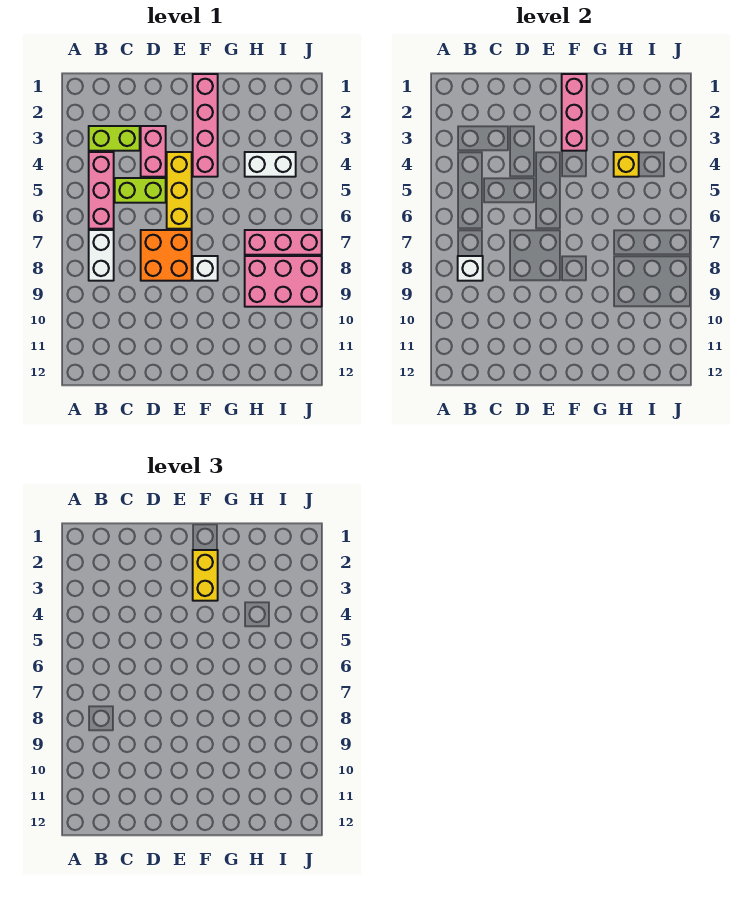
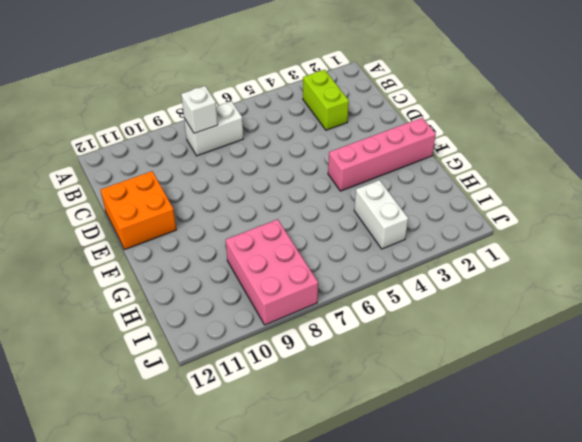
orange 2x2 brick [101,171,176,250] -> orange 2x2 brick moved to [141,230,192,281]
none -> pink 1x3 brick [89,152,114,229]
none -> lime 1x2 brick [115,178,166,203]
none -> pink 1x2 brick [141,126,166,177]

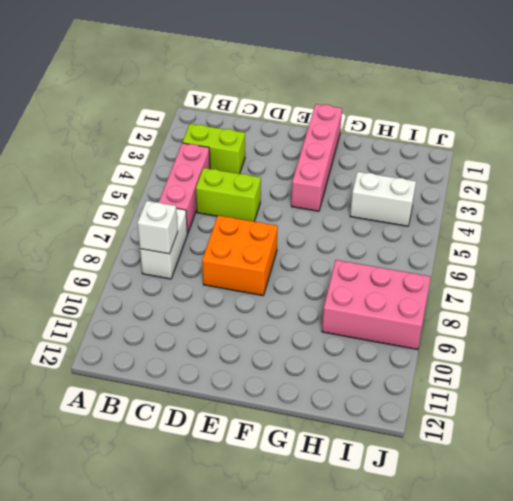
none -> pink 1x2 brick [141,126,166,177]
none -> yellow 1x3 brick [167,152,192,229]
none -> white 1x1 brick [193,256,218,281]

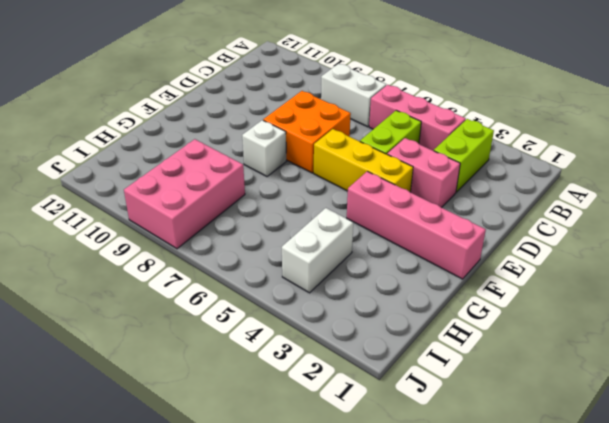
none -> pink 1x3 brick [245,230,322,255]
none -> white 1x1 brick [458,256,483,281]
none -> pink 1x3 brick [562,74,587,151]

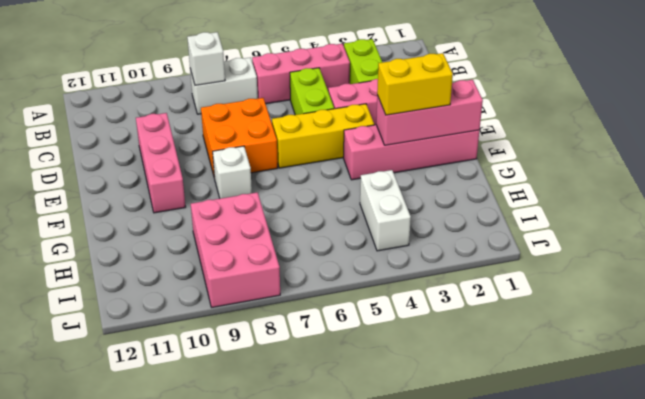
pink 1x3 brick [136,113,185,213] -> pink 1x3 brick moved to [245,230,322,255]
none -> yellow 1x1 brick [614,152,639,177]

